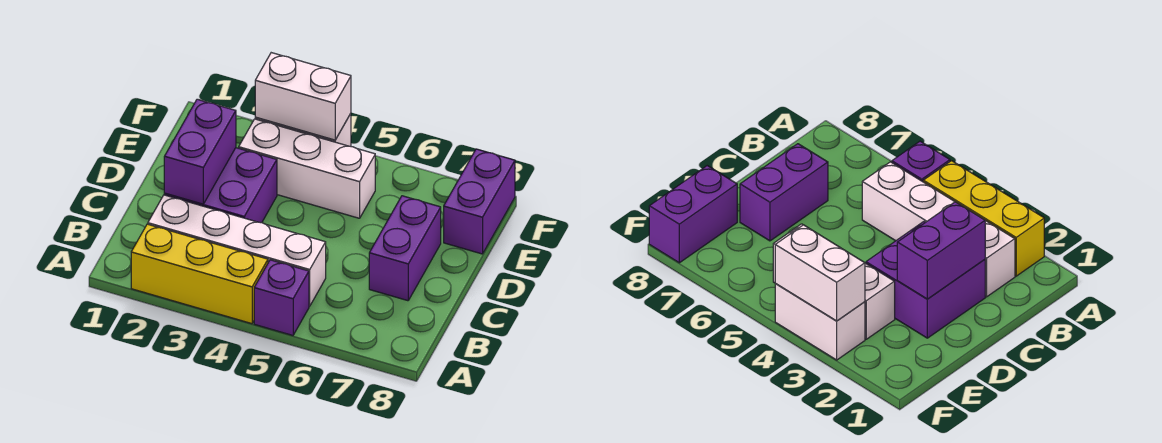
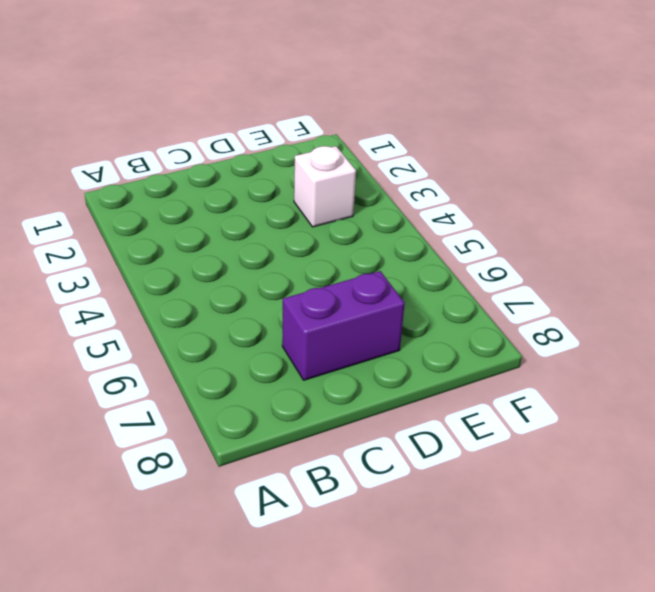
white 1x1 brick [294,146,356,227] -> white 1x3 brick [239,119,375,218]
none -> yellow 1x3 brick [131,224,268,324]
none -> purple 1x1 brick [254,260,309,335]

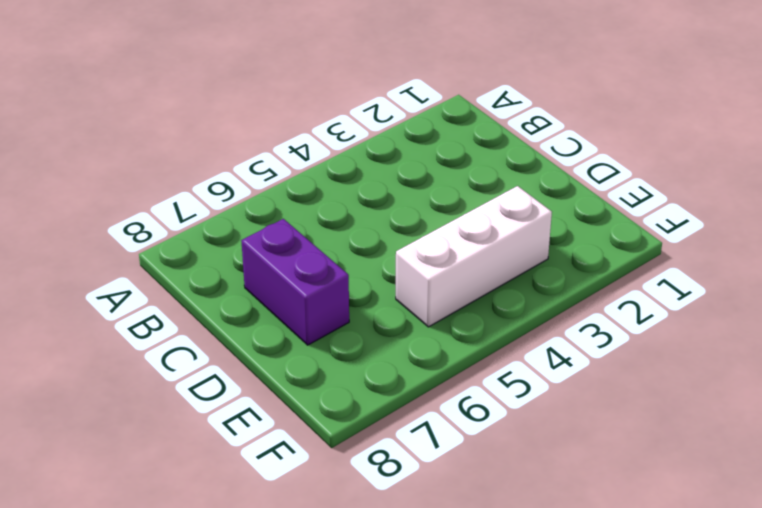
none -> yellow 1x3 brick [131,224,268,324]
none -> purple 1x1 brick [254,260,309,335]

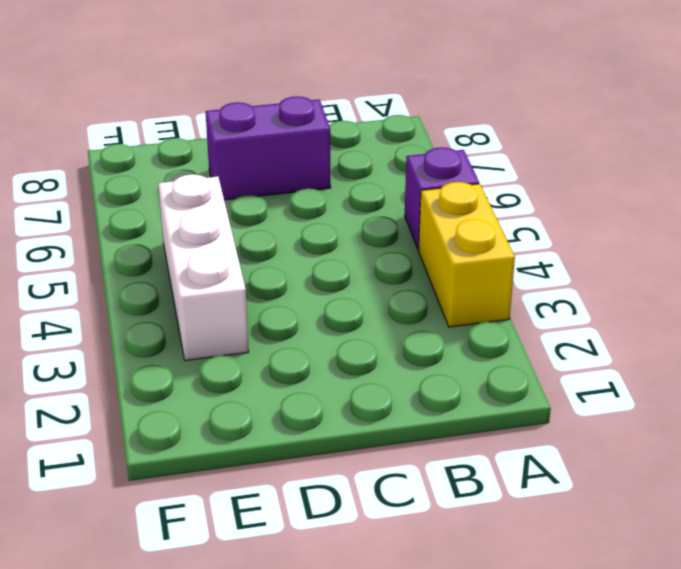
yellow 1x2 brick [419,182,515,327] -> yellow 1x3 brick [131,224,268,324]
none -> white 1x4 brick [148,195,326,306]
none -> purple 2x2 brick [164,148,277,223]

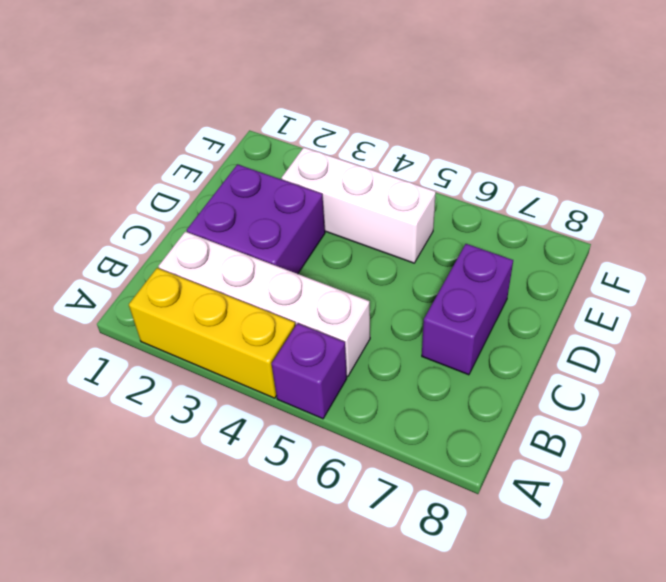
none -> purple 1x2 brick [444,149,515,254]
none -> white 1x2 brick [775,284,865,360]

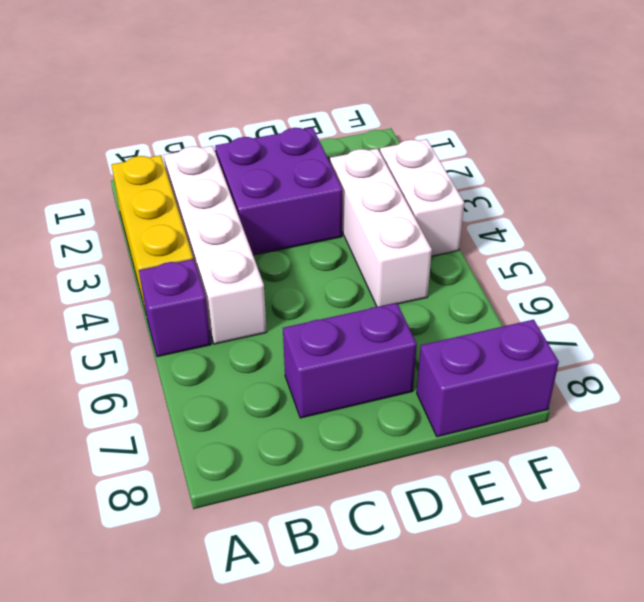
none -> purple 1x2 brick [164,99,236,204]
none -> white 1x2 brick [255,53,351,140]

